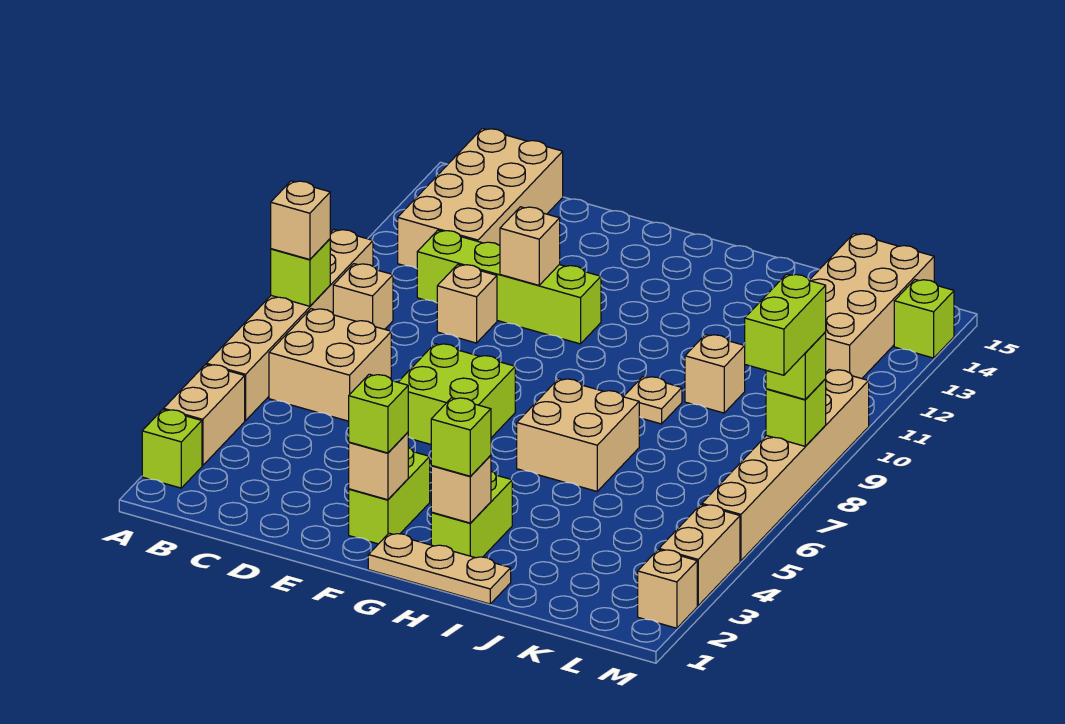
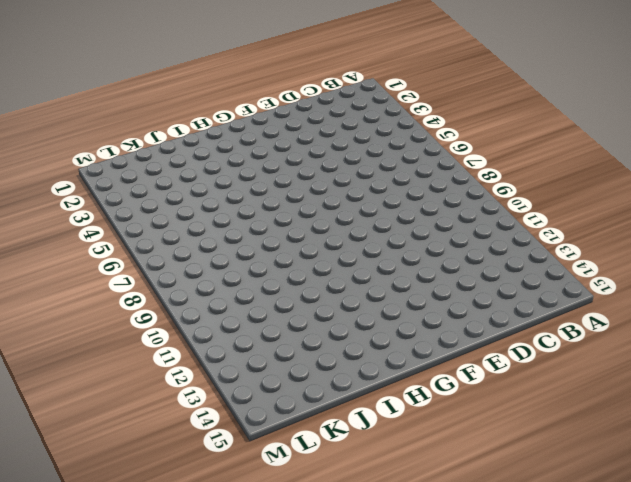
none -> lime 1x1 brick [142,410,202,488]
none -> tan 1x2 brick [164,365,245,466]
none -> tan 1x6 brick [206,230,373,421]
none -> tan 2x2 brick [269,309,391,421]

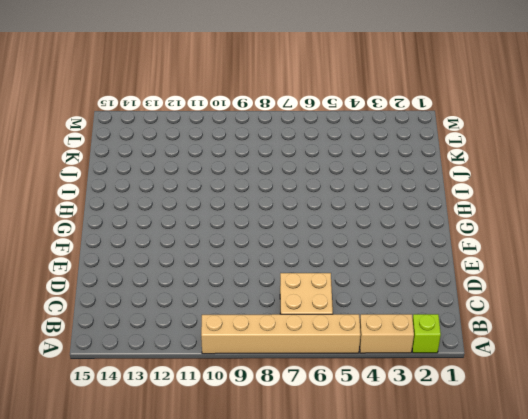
none -> tan 1x1 brick [333,264,393,329]
none -> tan 2x4 brick [398,129,563,269]
none -> lime 1x4 brick [417,230,601,344]
none -> tan 1x1 brick [437,265,497,343]

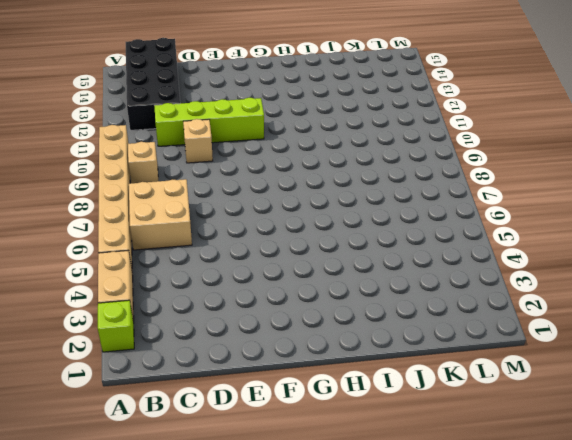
black 2x4 brick [126,38,180,130] -> tan 2x4 brick [398,129,563,269]
none -> lime 2x2 brick [398,344,515,444]
none -> lime 1x2 brick [349,448,430,544]
none -> tan 1x3 plate [368,533,511,604]
none -> lime 1x2 brick [431,471,512,558]

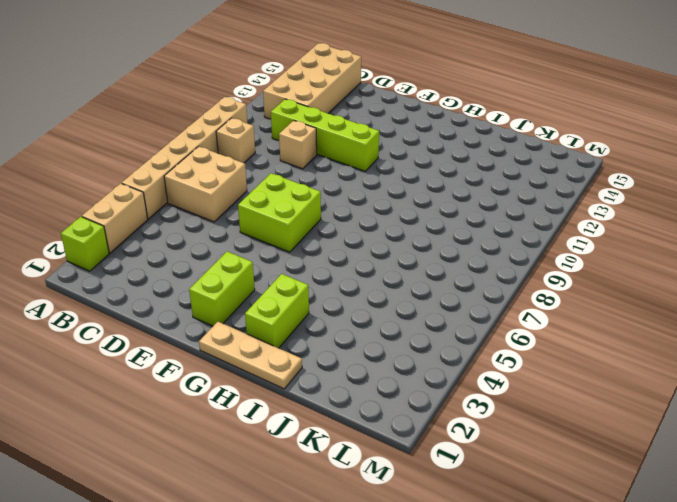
none -> tan 2x2 brick [517,379,639,491]
none -> tan 1x1 plate [624,377,682,424]
none -> tan 1x1 brick [685,335,745,413]
none -> tan 2x4 brick [809,234,934,379]

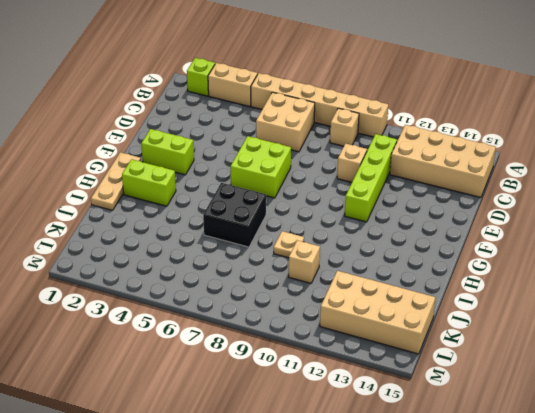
black 2x2 brick [203,183,266,247] -> tan 2x2 brick [517,379,639,491]
none -> tan 1x1 brick [638,550,697,628]
none -> tan 1x2 brick [659,505,740,606]
none -> tan 1x6 brick [702,369,869,561]
none -> lime 1x1 brick [894,280,954,358]

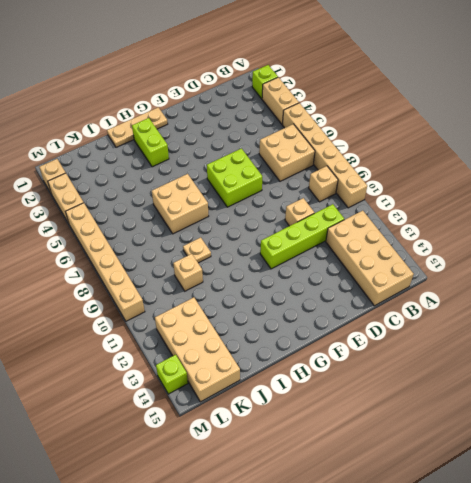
none -> lime 1x2 brick [349,448,430,544]
none -> lime 1x1 brick [271,239,330,306]
none -> tan 1x1 brick [500,207,560,285]
none -> tan 1x1 brick [349,432,408,500]

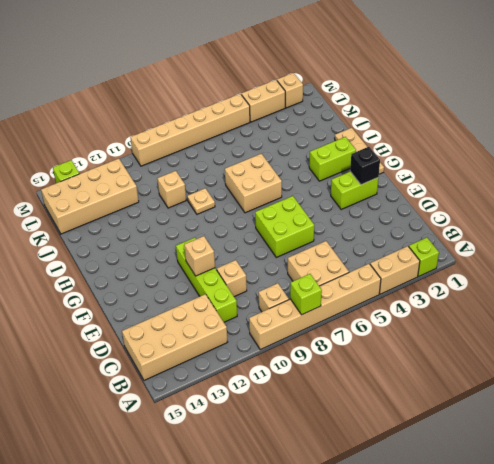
black 1x1 brick [350,147,380,185] -> tan 1x1 brick [349,432,408,500]
none -> tan 1x1 brick [431,455,491,523]
none -> lime 1x1 brick [766,379,826,446]
none -> tan 1x1 brick [271,181,330,260]
none -> lime 1x1 brick [349,374,408,453]

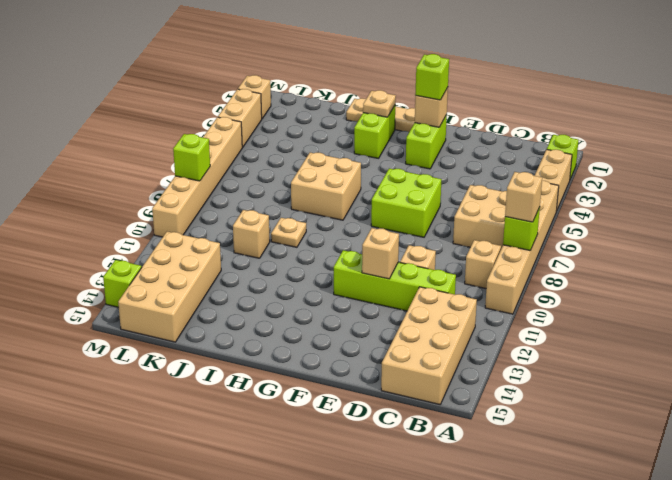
tan 1x1 plate [363,90,396,117] -> tan 1x1 brick [431,455,491,523]
none -> lime 1x1 brick [431,398,491,476]
none -> lime 1x1 brick [766,332,826,400]
none -> lime 1x2 brick [745,274,826,375]

